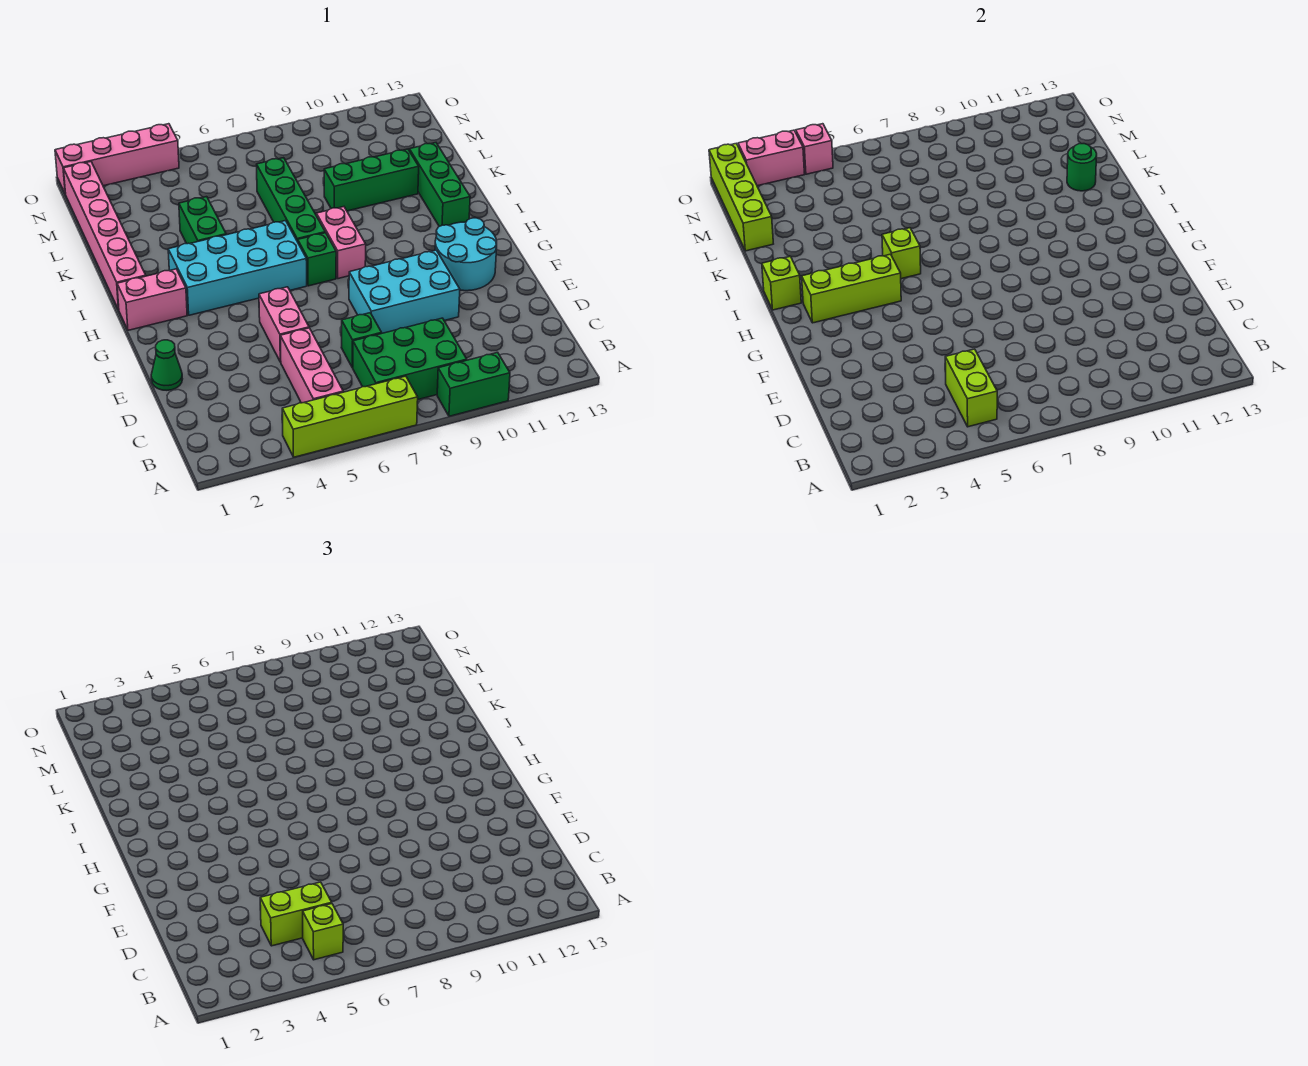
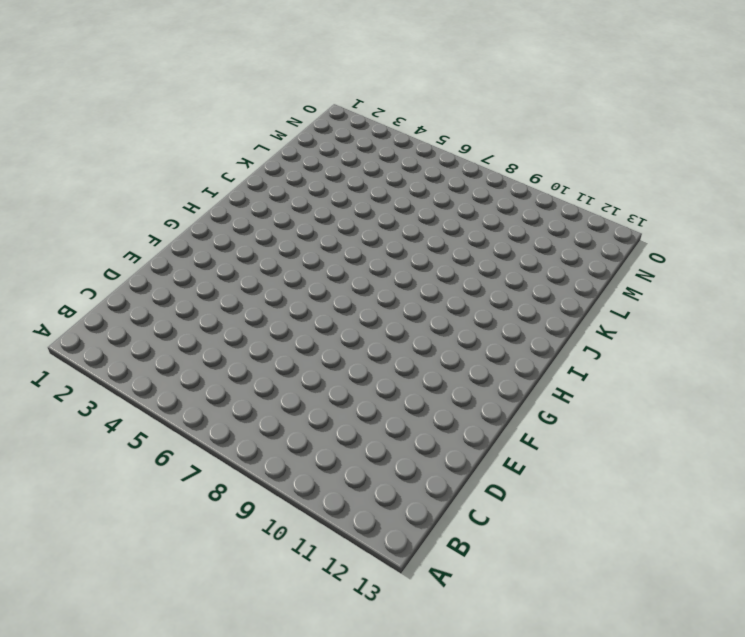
none -> lime 1x4 brick [282,376,418,457]
none -> green 1x2 brick [437,352,510,416]
none -> pink 1x3 brick [280,328,343,403]

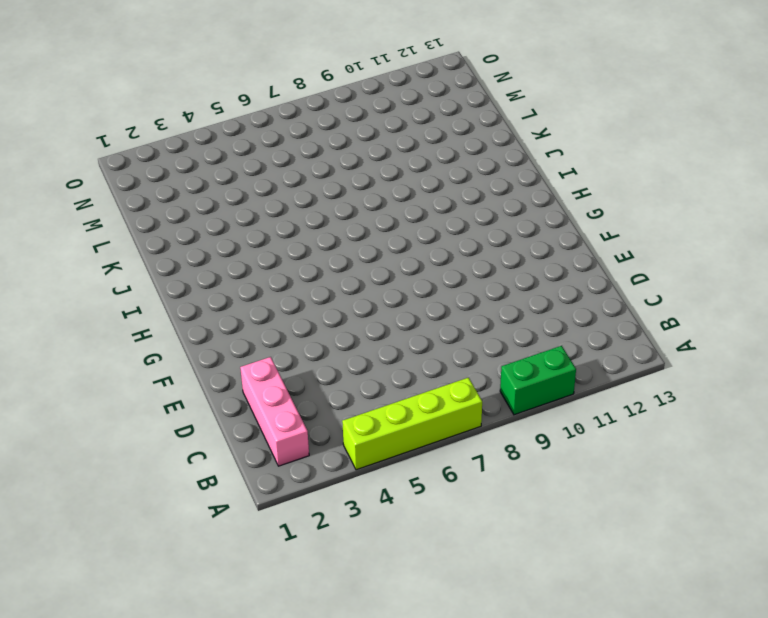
pink 1x3 brick [240,357,309,466] -> pink 1x3 brick moved to [280,328,343,403]
none -> green 2x3 brick [353,318,467,400]
none -> green 1x1 brick [341,313,382,368]
none -> green 1x1 cone [151,340,182,390]

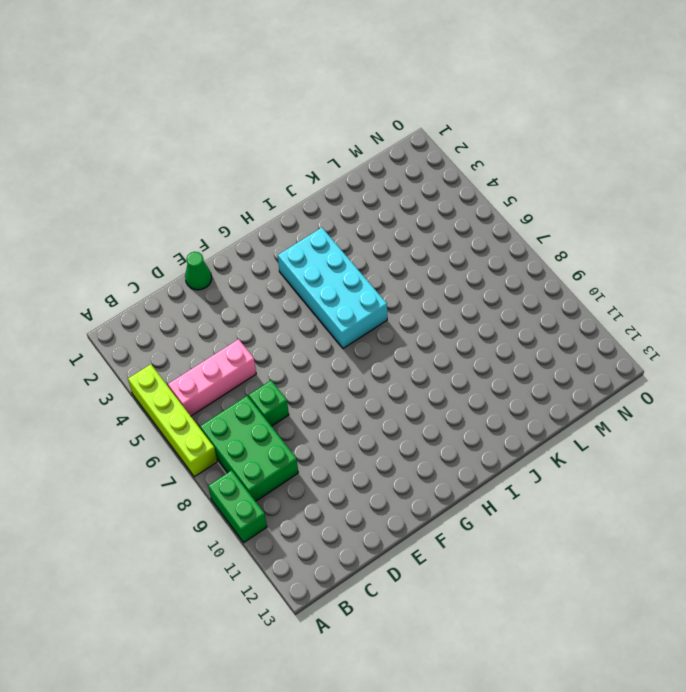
none -> pink 1x2 brick [259,287,309,362]
none -> cyan 2x3 brick [349,250,460,333]
none -> cyan 2x2 round brick [435,218,497,291]

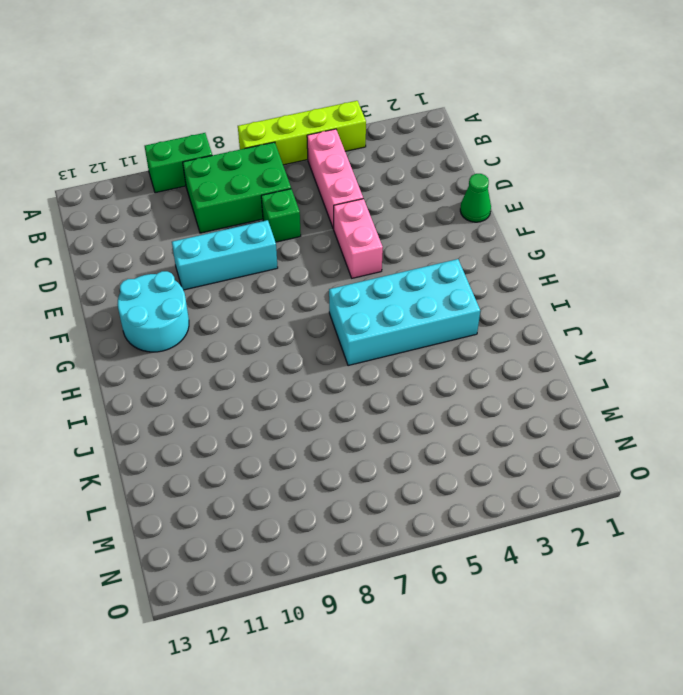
cyan 1x3 brick [172,220,278,290] -> cyan 2x3 brick [349,250,460,333]
none -> pink 1x2 brick [117,269,187,330]
none -> green 1x1 brick [298,233,336,286]
none -> pink 1x2 brick [316,207,366,279]

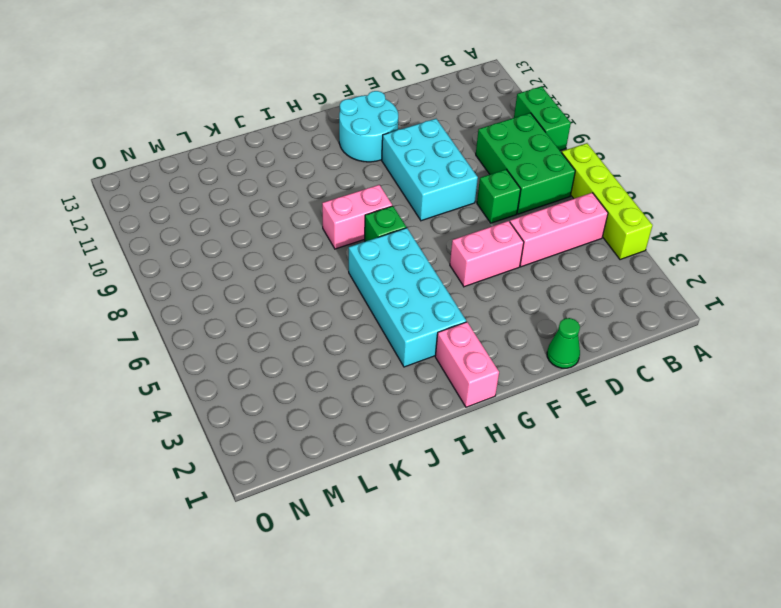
none -> pink 1x6 brick [63,162,146,310]
none -> green 1x4 brick [257,158,325,242]
none -> green 1x3 brick [409,143,470,227]

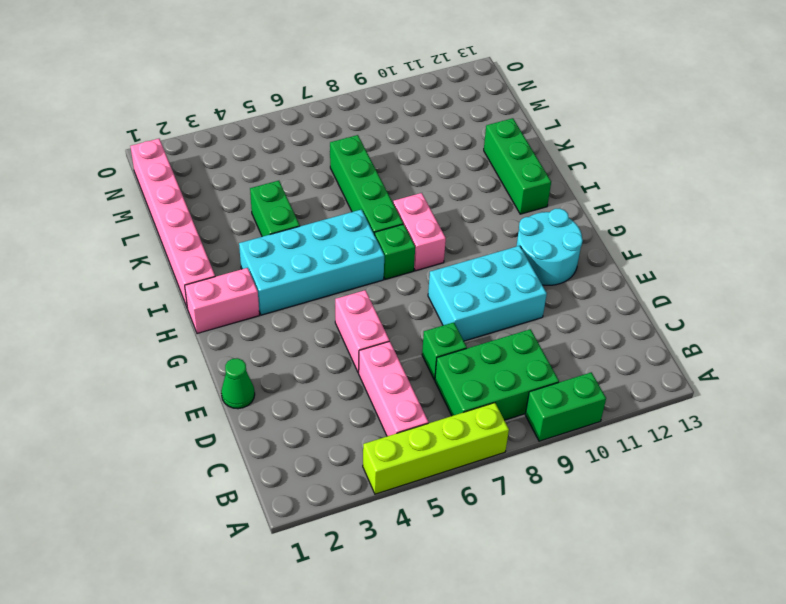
none -> green 1x3 brick [324,149,419,211]
none -> pink 1x4 brick [55,124,179,194]
none -> lime 1x2 brick [945,349,997,427]

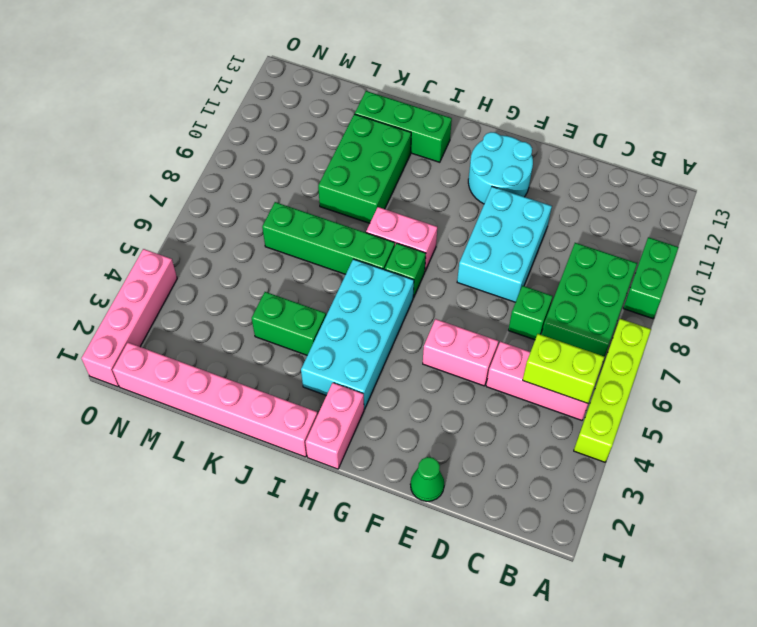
green 2x3 brick [318,114,411,223] -> green 1x3 brick [324,149,419,211]
none -> lime 1x3 brick [802,254,901,323]
none -> lime 1x1 brick [762,256,801,310]
none -> lime 1x1 brick [882,228,921,279]

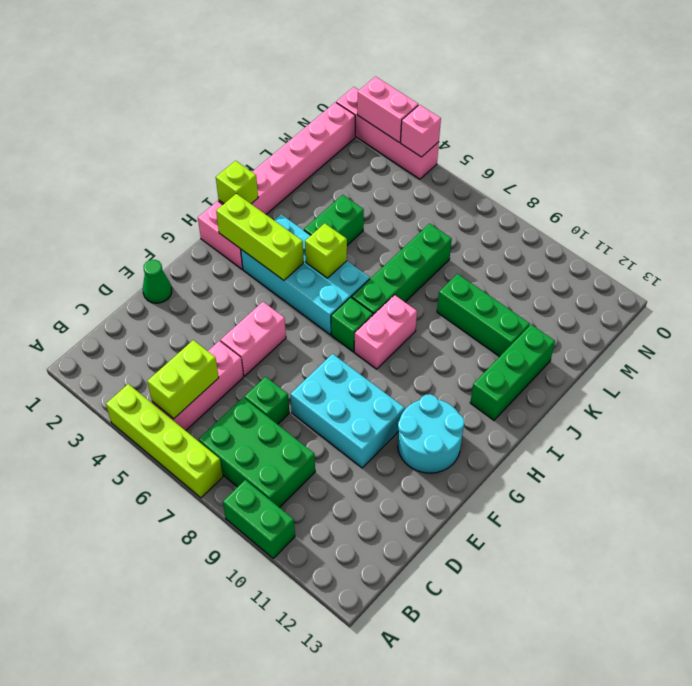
none -> green 1x1 round brick [1067,144,1097,191]
none -> lime 1x4 brick [709,143,773,251]
none -> lime 1x1 brick [303,904,343,960]

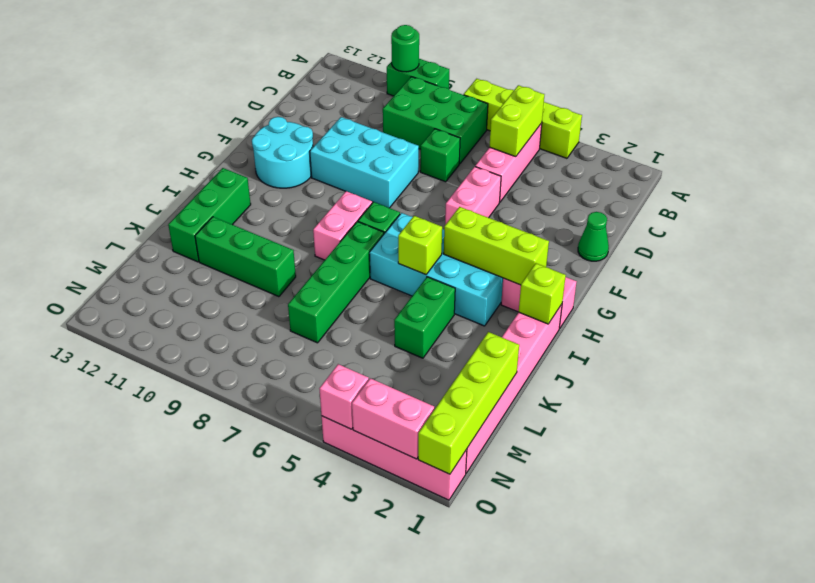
green 1x1 round brick [391,25,419,72] -> green 1x1 round brick moved to [1067,144,1097,191]
none -> lime 1x1 brick [303,904,343,960]
none -> lime 1x2 brick [260,882,332,946]

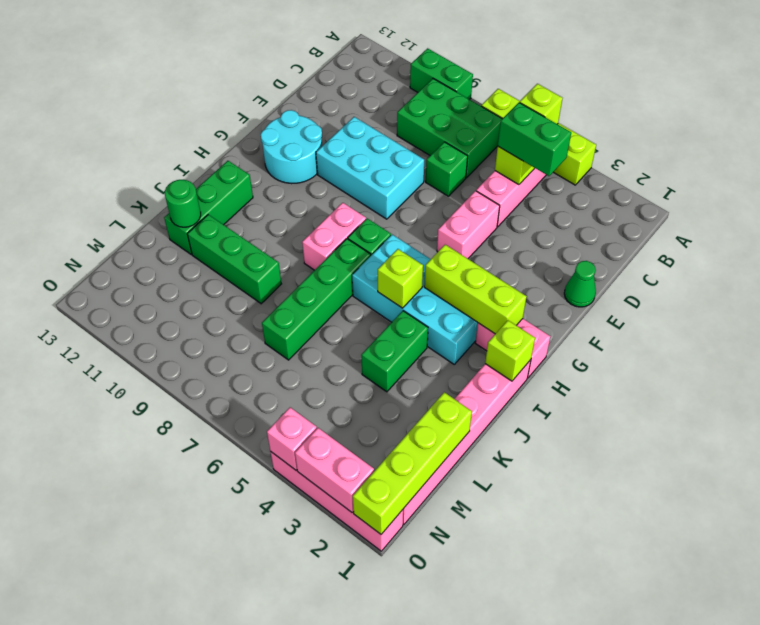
green 1x2 brick [498,103,571,176] -> lime 1x2 brick [260,882,332,946]

